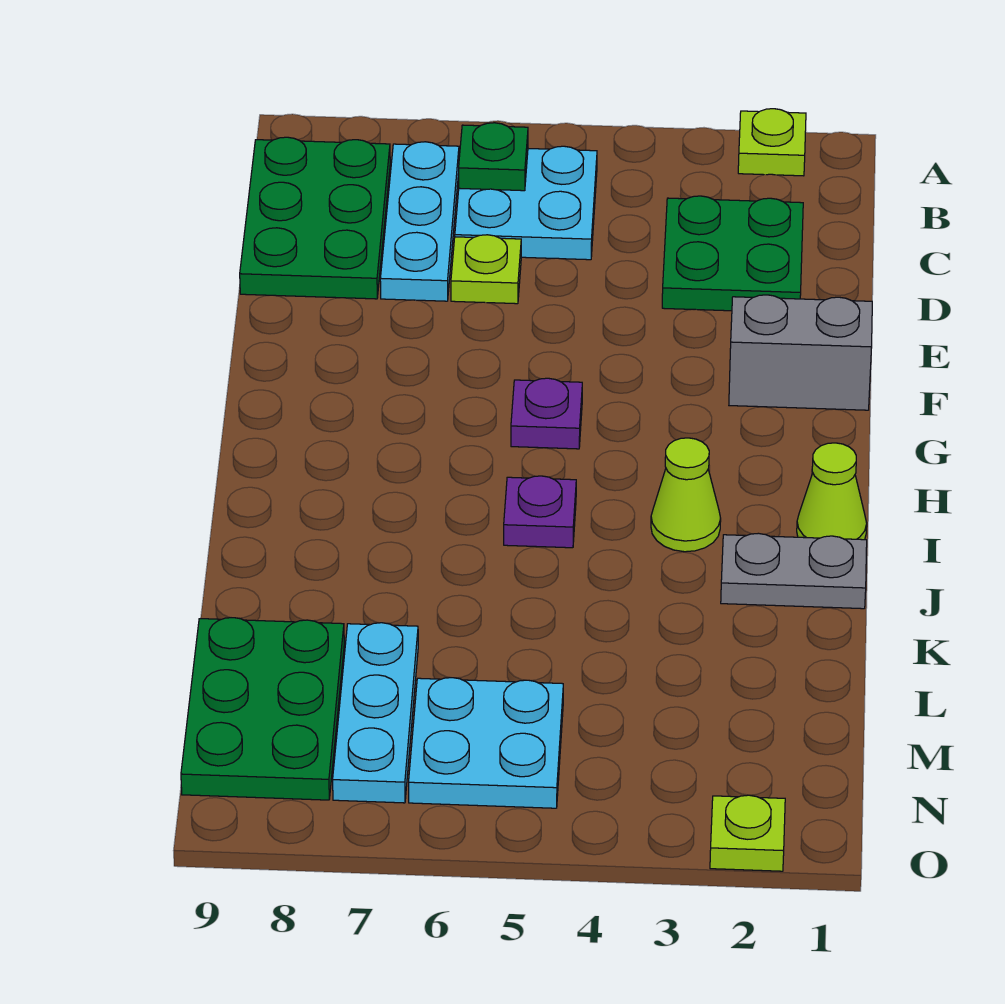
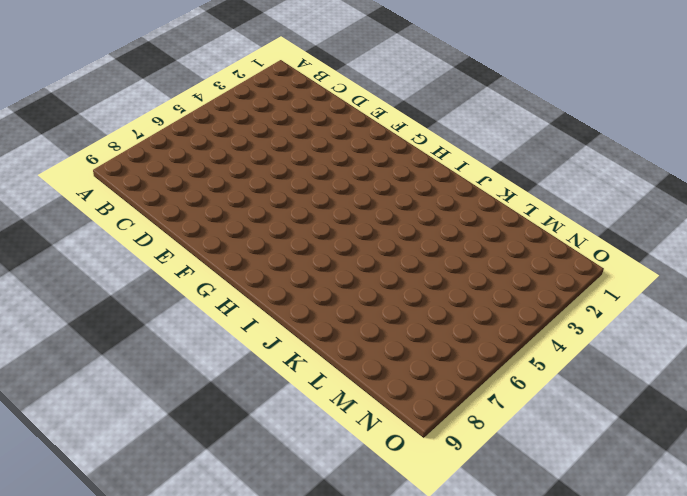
none -> lime 1x1 plate [738,109,806,176]
none -> cyan 2x2 plate [455,146,597,260]
none -> cyan 1x3 plate [380,142,459,301]

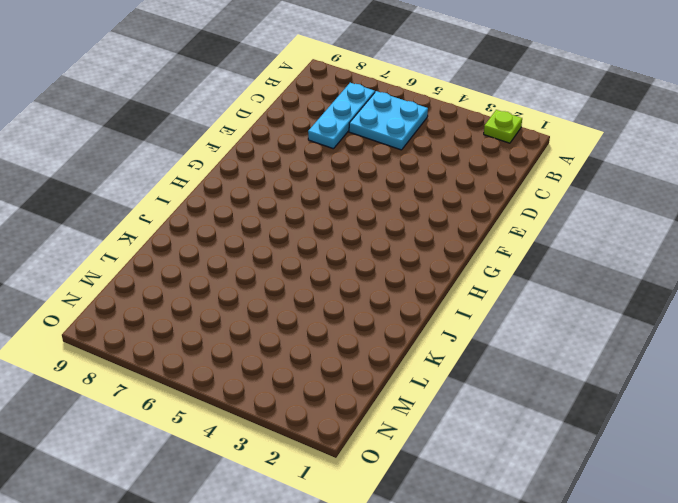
none -> green 2x3 plate [240,137,390,299]
none -> green 2x2 plate [662,196,803,311]
none -> lime 1x1 plate [451,235,521,304]

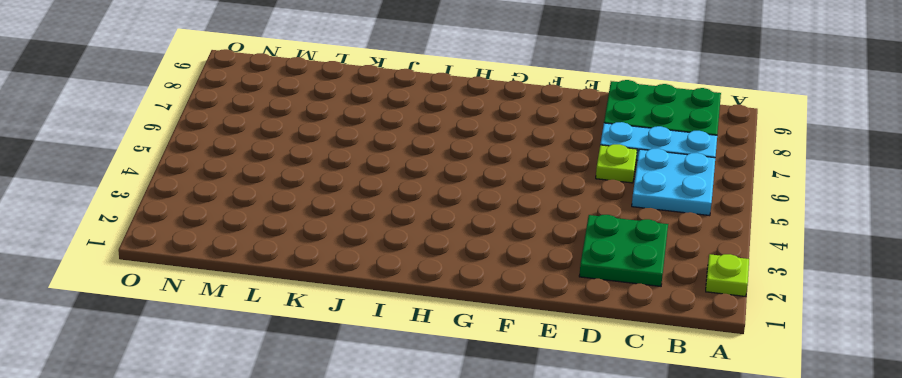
none -> grey 1x2 brick [729,295,872,410]
none -> purple 1x1 plate [511,378,582,449]
none -> lime 1x1 cone [797,443,867,540]

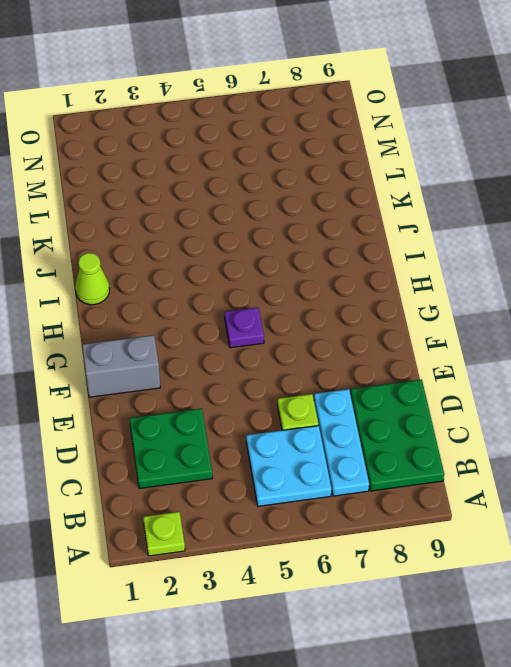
none -> lime 1x1 cone [651,438,721,552]
none -> purple 1x1 plate [504,476,576,548]
none -> grey 1x2 plate [721,533,867,609]

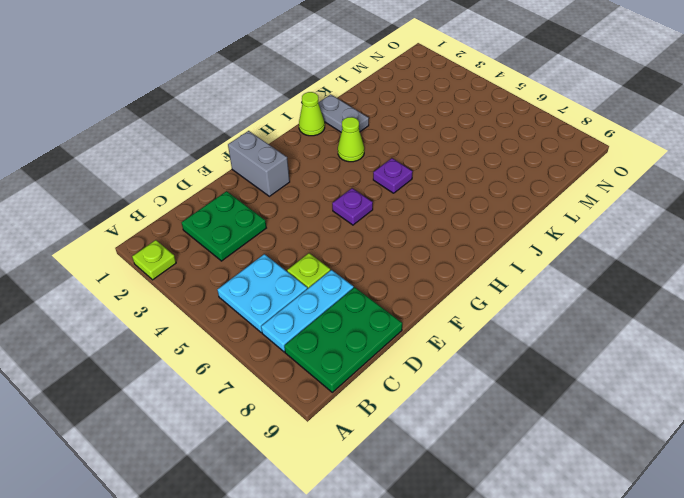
none -> cyan 1x3 plate [333,623,418,803]
none -> green 2x3 plate [181,618,344,800]
none -> cyan 2x2 plate [409,678,563,808]

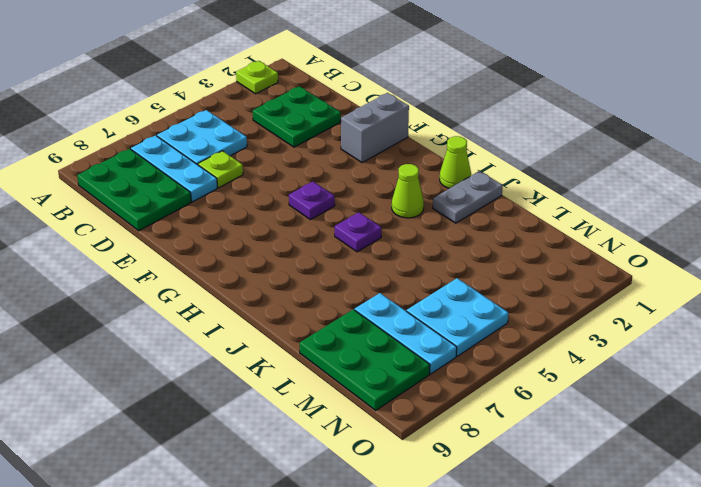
none -> lime 1x1 plate [710,795,785,871]
none -> green 1x1 plate [459,123,528,191]

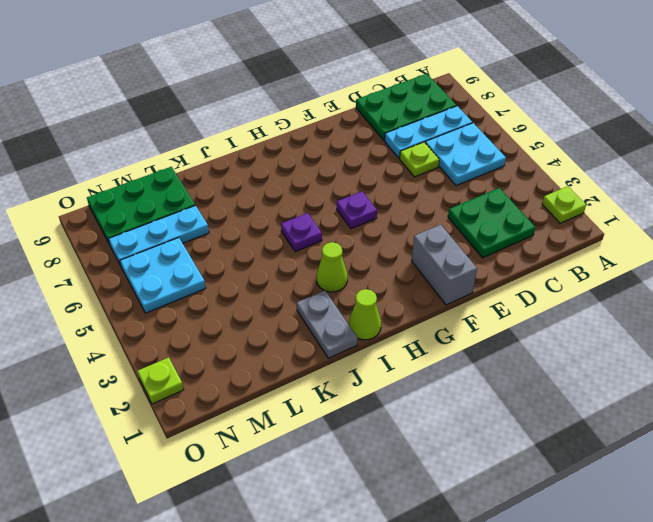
none -> green 1x1 plate [459,123,528,191]

